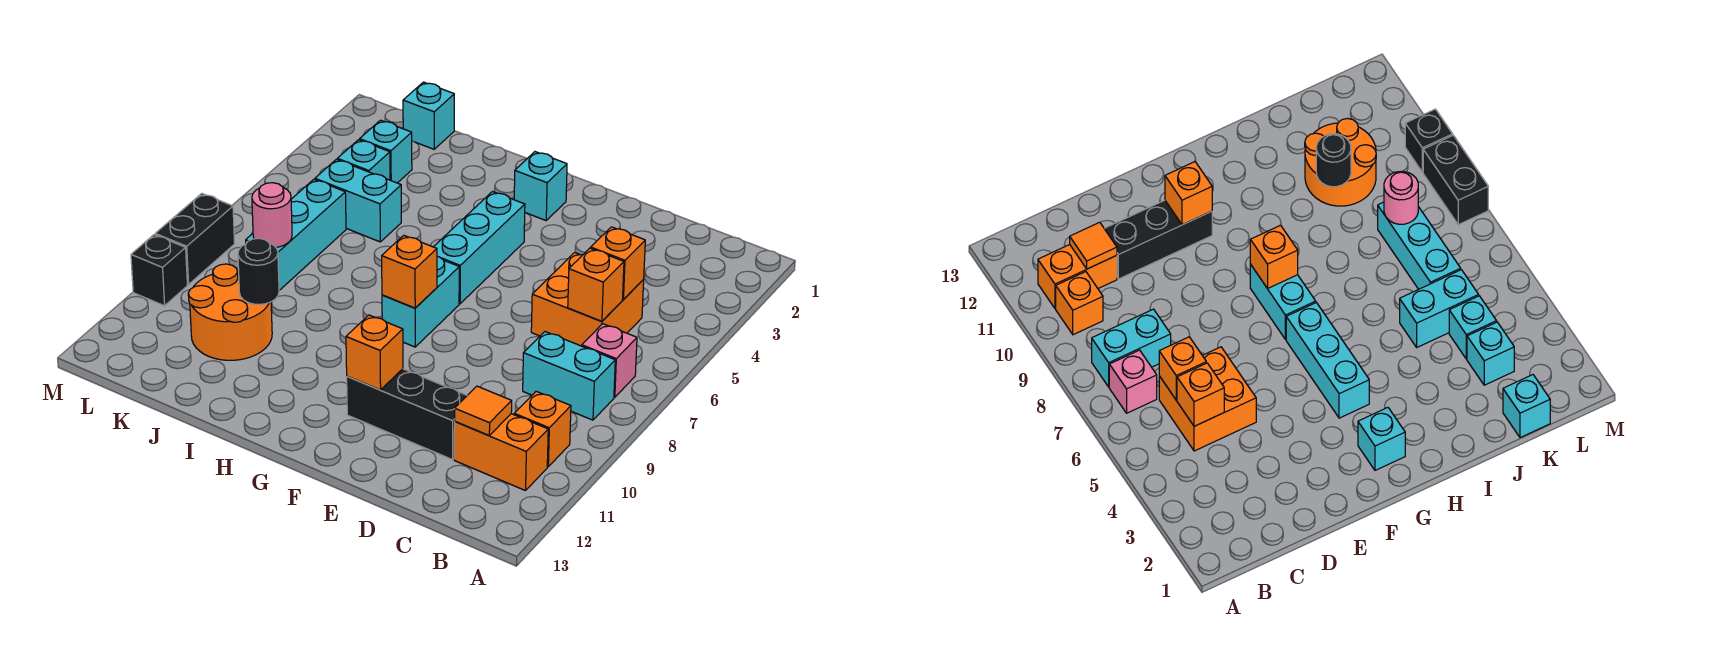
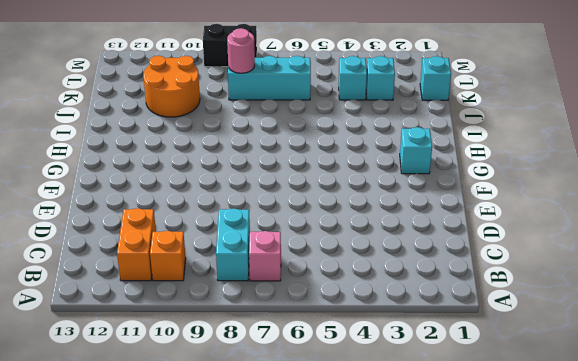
none -> orange 2x2 brick [531,253,644,346]
none -> black 1x3 brick [347,369,467,460]
none -> cyan 1x3 brick [434,192,525,304]

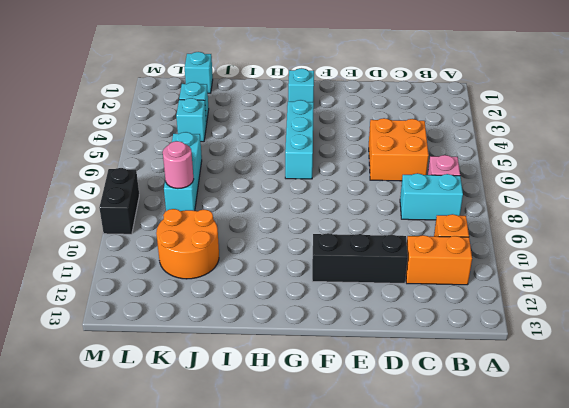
none -> cyan 1x2 brick [382,257,459,347]
none -> cyan 1x2 brick [315,159,401,242]
none -> black 1x1 brick [131,235,187,306]

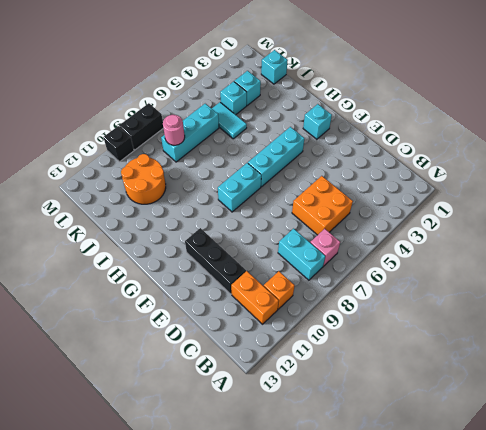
cyan 1x2 tile [212,102,247,139] -> cyan 1x2 brick [315,159,401,242]
none -> orange 1x1 brick [591,227,645,299]
none -> orange 1x1 brick [568,248,624,321]
none -> orange 1x1 tile [455,386,512,435]

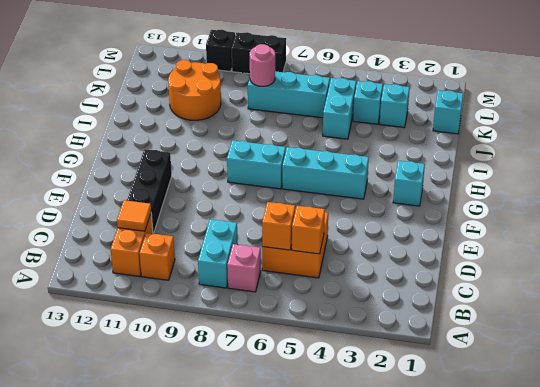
none -> orange 1x1 brick [346,315,403,390]
none -> orange 1x1 brick [382,235,437,308]
none -> black 1x1 round brick [238,238,279,304]

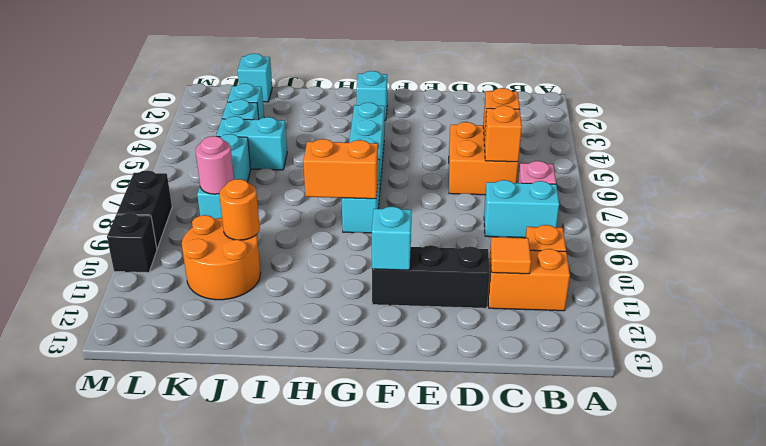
cyan 1x1 brick [372,206,411,270] -> orange 1x1 brick [346,315,403,390]
orange 1x2 brick [303,139,378,199] -> orange 1x1 brick [382,235,437,308]
orange 1x1 round brick [219,179,260,240] -> black 1x1 round brick [238,238,279,304]

